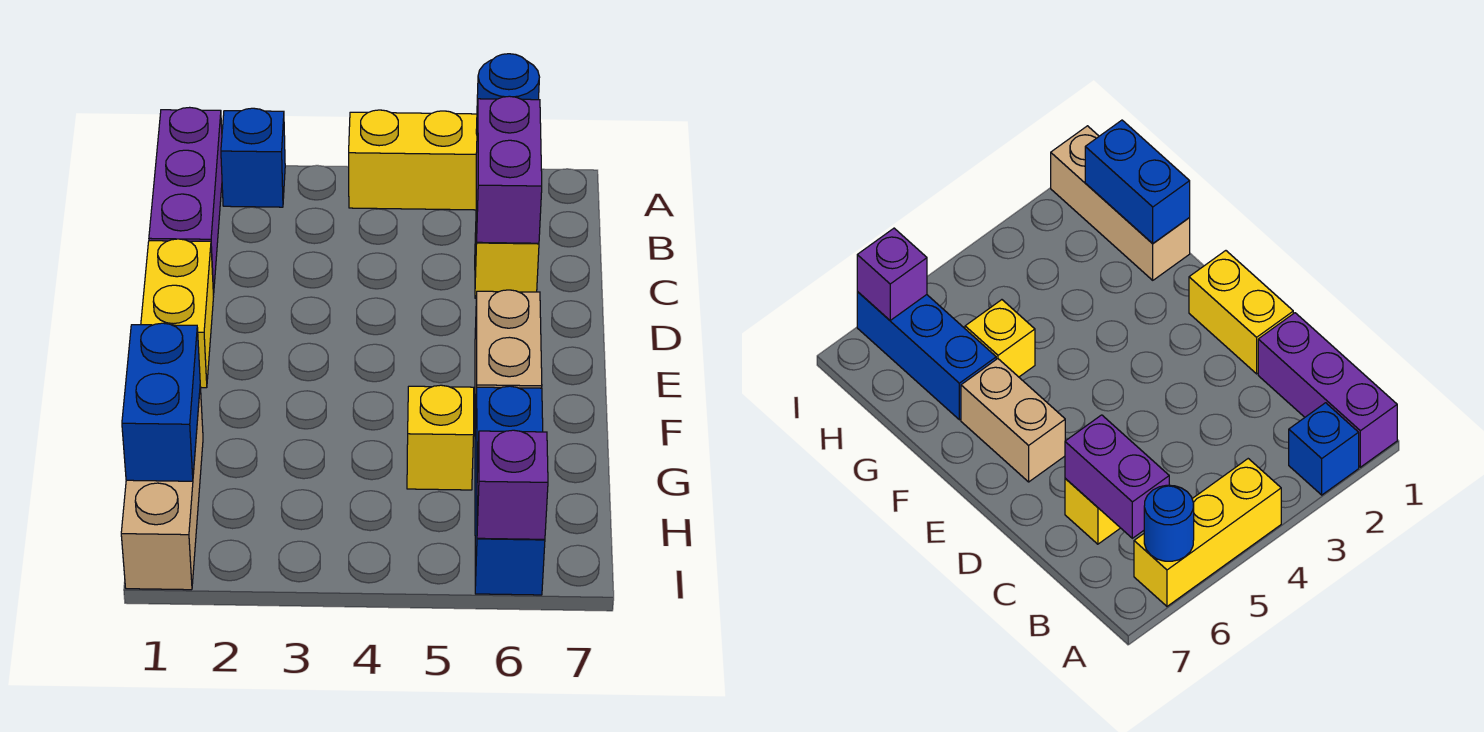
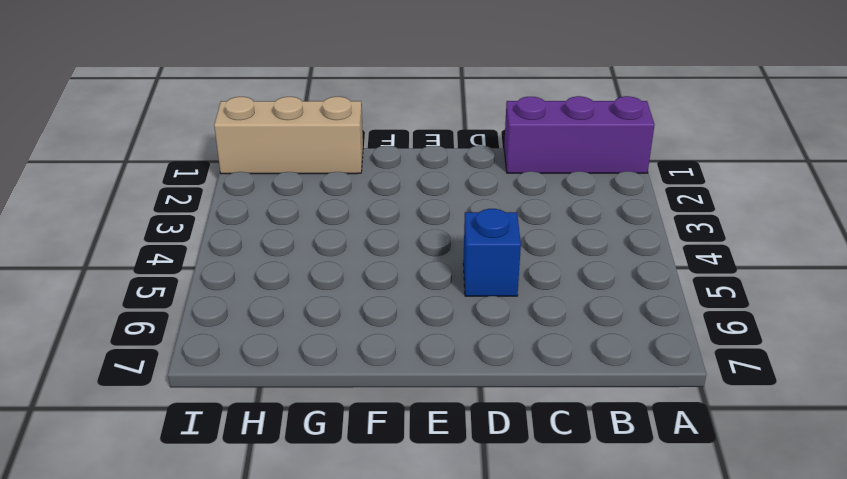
blue 1x1 brick [463,209,521,296] -> blue 1x1 brick moved to [221,108,285,207]
none -> yellow 1x3 brick [349,110,477,210]
none -> yellow 1x1 brick [475,210,539,298]
none -> yellow 1x2 brick [141,239,214,388]

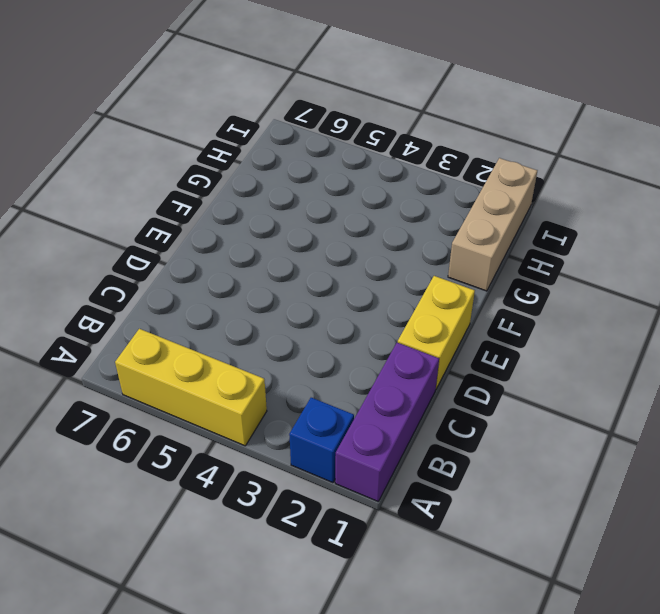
none -> yellow 1x1 brick [475,210,539,298]
none -> tan 1x2 brick [475,290,542,428]
none -> yellow 1x1 brick [407,385,474,490]

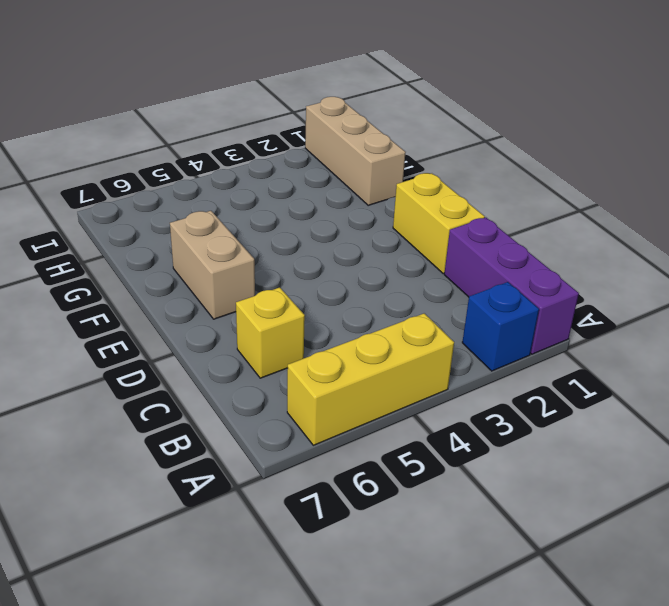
none -> yellow 1x1 brick [407,385,474,490]
none -> blue 1x3 brick [475,386,545,595]
none -> blue 1x1 round brick [476,54,539,134]

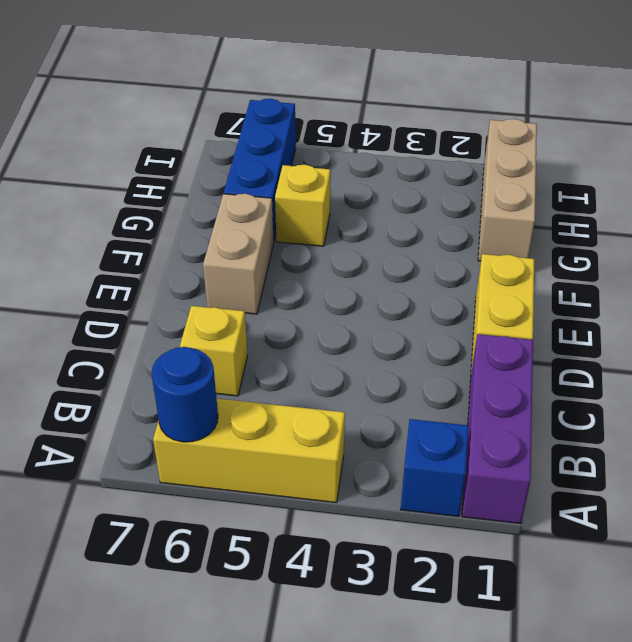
none -> purple 1x2 brick [476,96,542,243]
none -> blue 1x2 brick [122,323,200,481]
none -> purple 1x1 brick [477,430,548,539]

